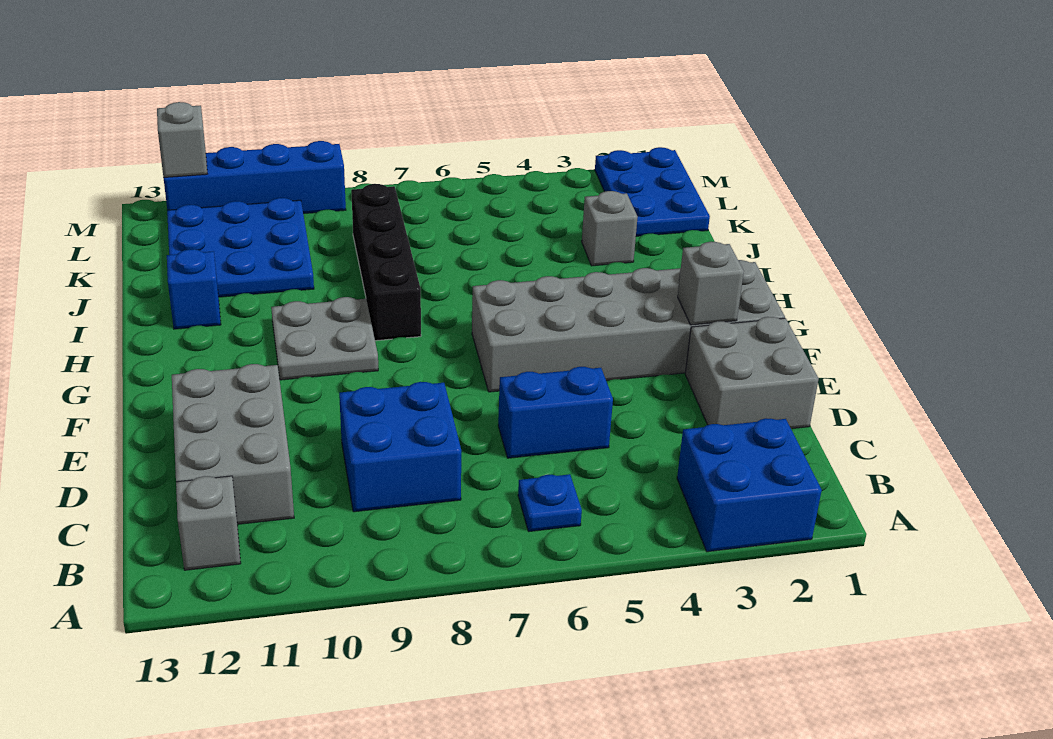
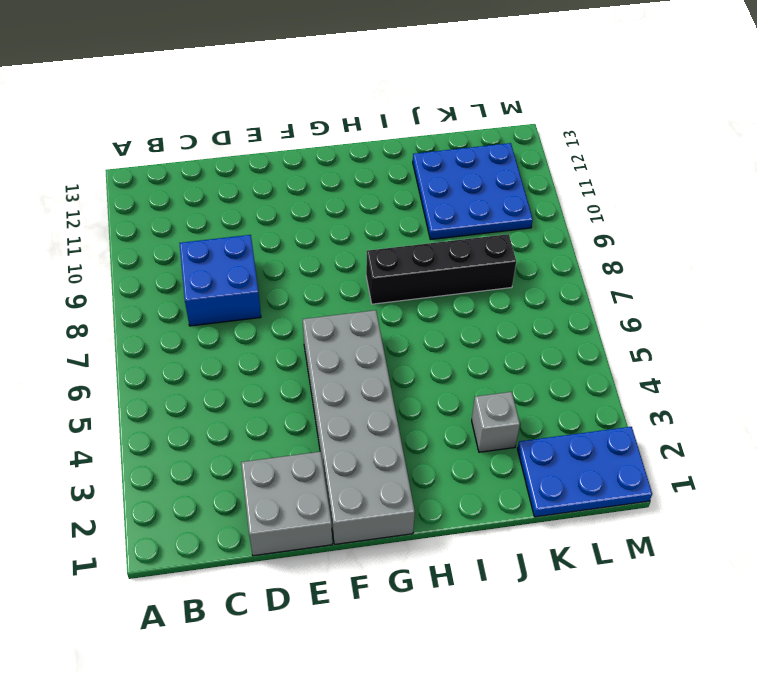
none -> blue 2x2 brick [677,418,822,552]
none -> blue 1x1 plate [518,474,582,531]
none -> grey 1x1 brick [176,476,241,570]

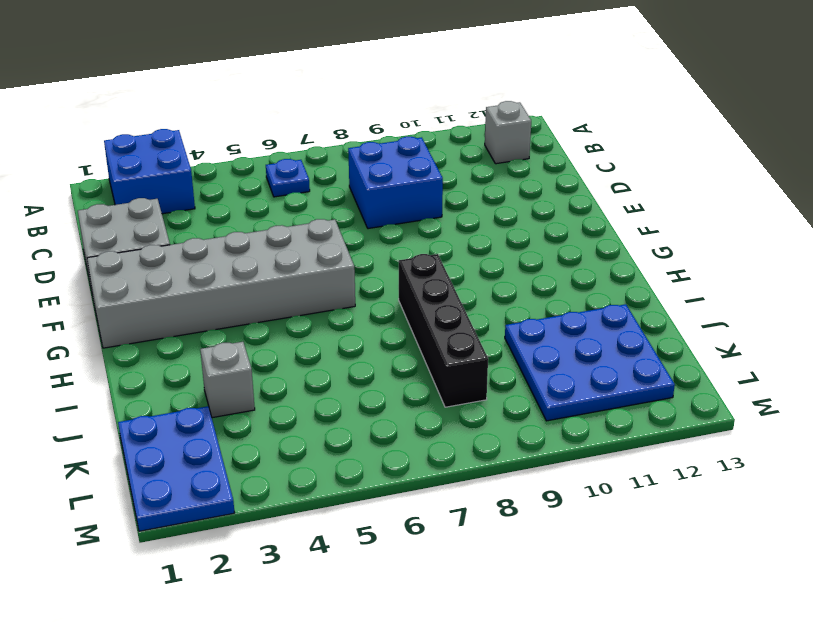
none -> grey 2x3 brick [172,364,294,524]
none -> blue 1x2 brick [498,367,613,458]
none -> grey 2x2 plate [271,297,378,380]

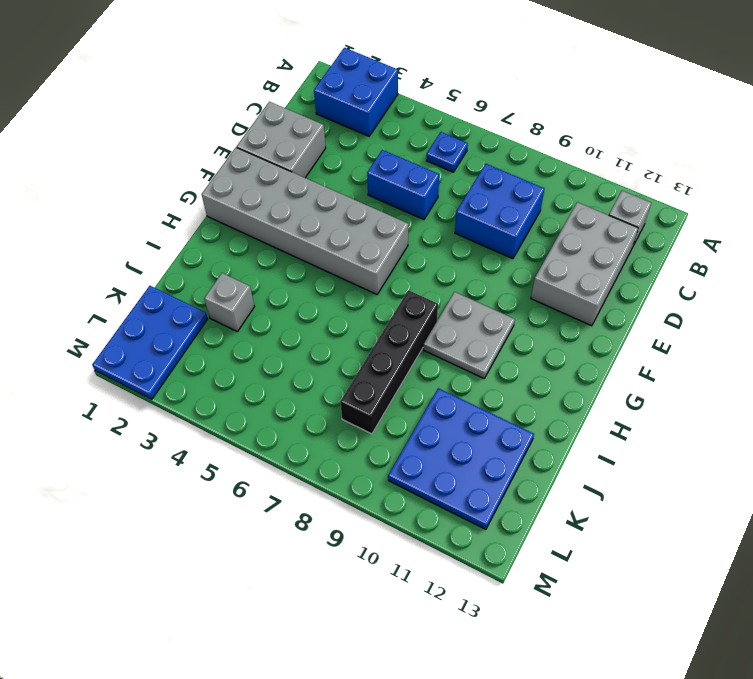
none -> blue 1x1 brick [167,249,221,329]
none -> blue 1x4 brick [164,141,346,214]
none -> grey 1x1 brick [678,242,744,325]

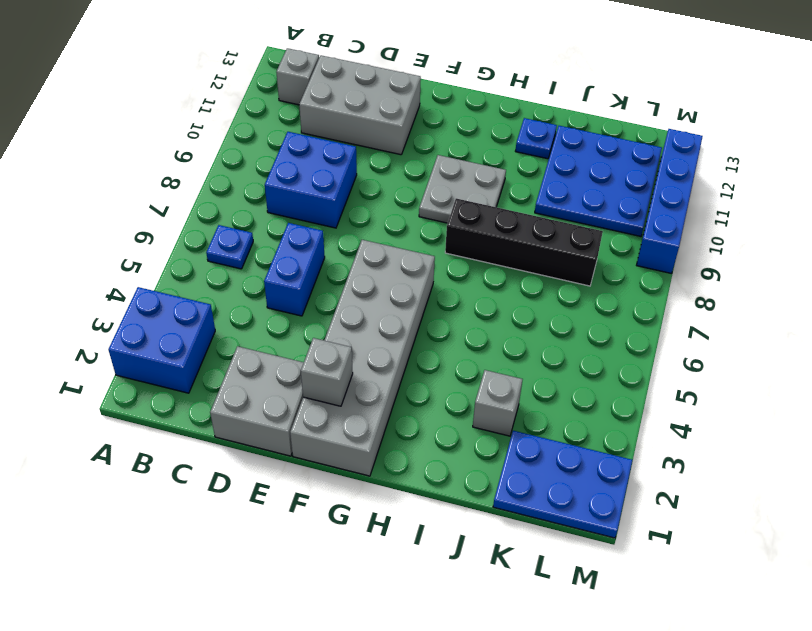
blue 1x1 plate [516,118,557,159] -> blue 1x1 brick [167,249,221,329]
none -> grey 1x1 brick [157,102,207,178]

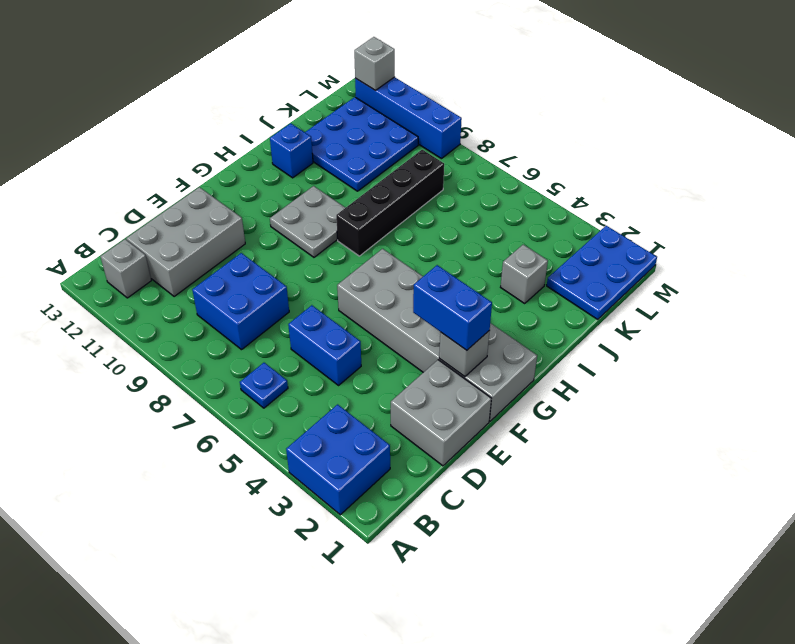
blue 1x2 brick [413,265,492,351] -> none

